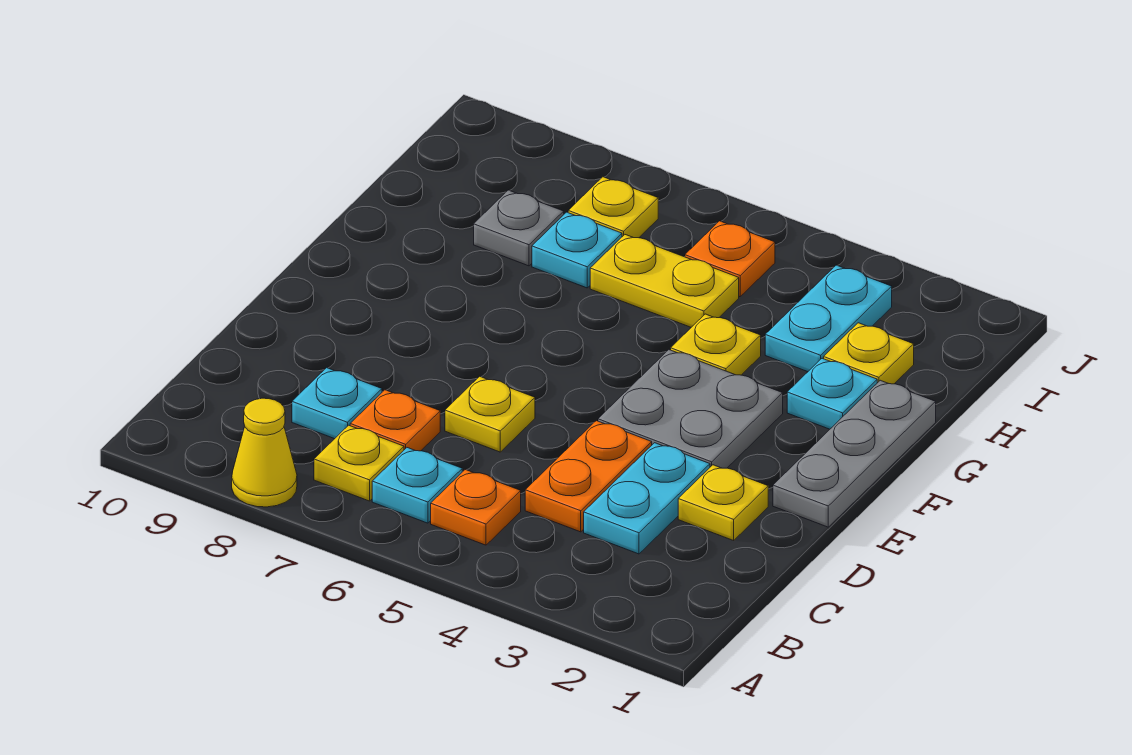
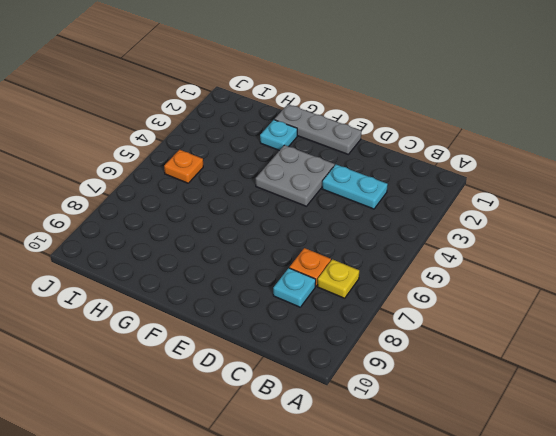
none -> yellow 1x1 cone [232,398,297,507]
none -> orange 1x1 plate [431,470,521,545]
none -> cyan 1x1 plate [372,448,462,523]

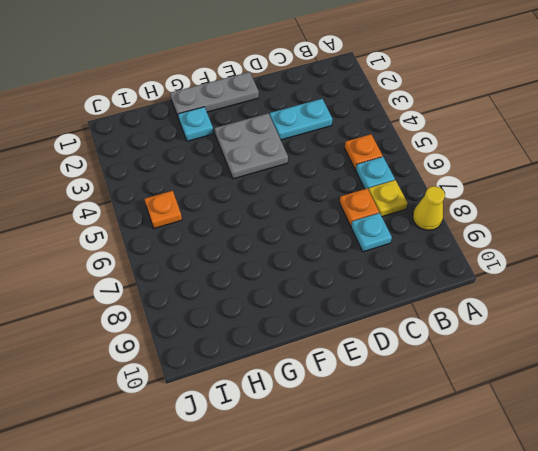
none -> orange 1x2 plate [525,421,652,532]
none -> yellow 1x1 plate [678,465,768,540]
none -> yellow 1x1 plate [445,376,535,452]

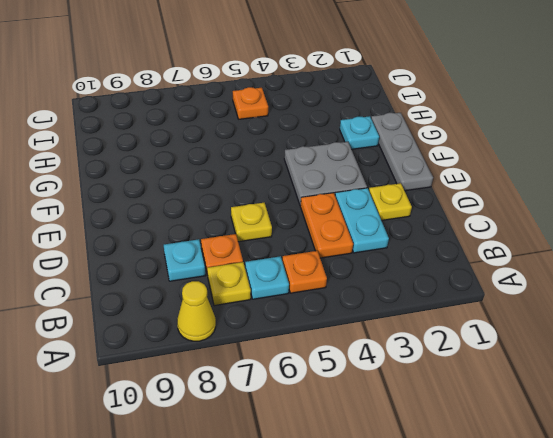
none -> yellow 1x1 plate [671,314,761,375]
none -> yellow 1x1 plate [824,323,914,384]
none -> cyan 1x2 plate [765,265,892,372]

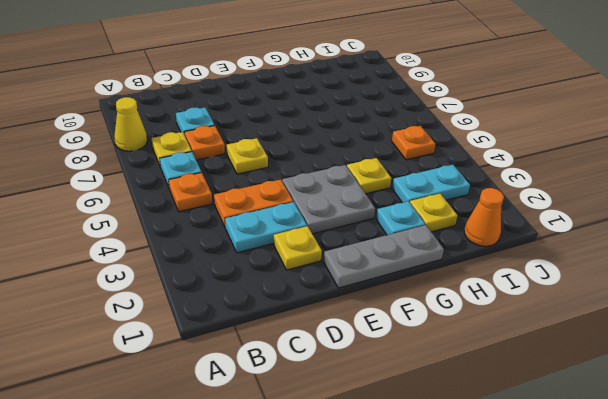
orange 1x1 cone [464,188,504,246] -> none
none -> yellow 1x2 plate [590,235,739,327]
none -> cyan 1x1 plate [532,212,622,288]
none -> grey 1x1 plate [474,190,564,266]

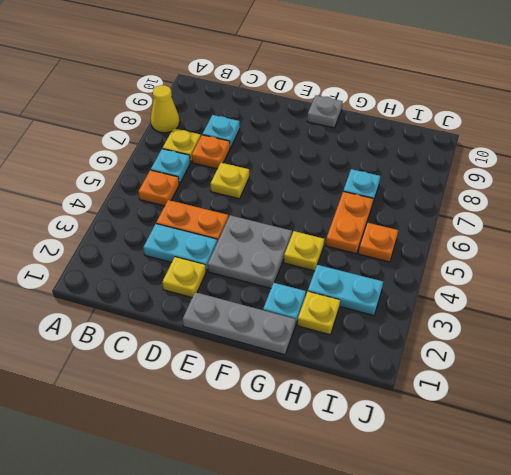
grey 1x1 plate [307,95,343,128] -> grey 1x1 plate moved to [474,190,564,266]
orange 1x2 plate [326,191,373,254] -> yellow 1x2 plate [590,235,739,327]
none -> yellow 1x1 plate [568,177,658,238]

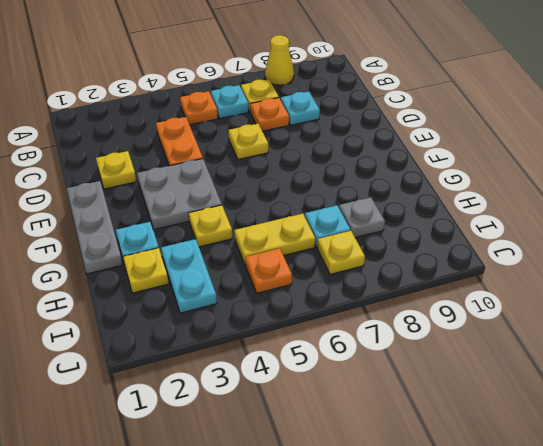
none -> cyan 1x2 plate [584,443,710,554]

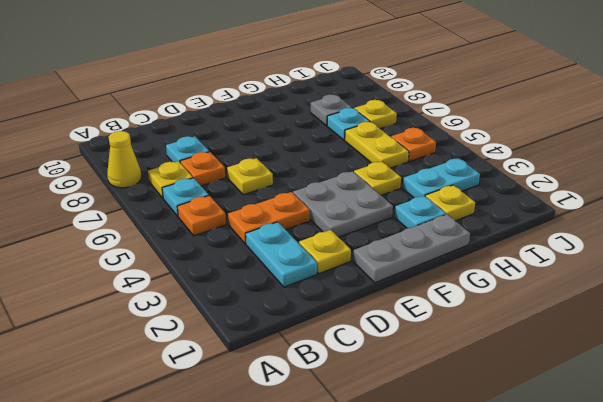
cyan 1x2 plate [246,222,317,287] -> cyan 1x2 plate turned to [584,443,710,554]

